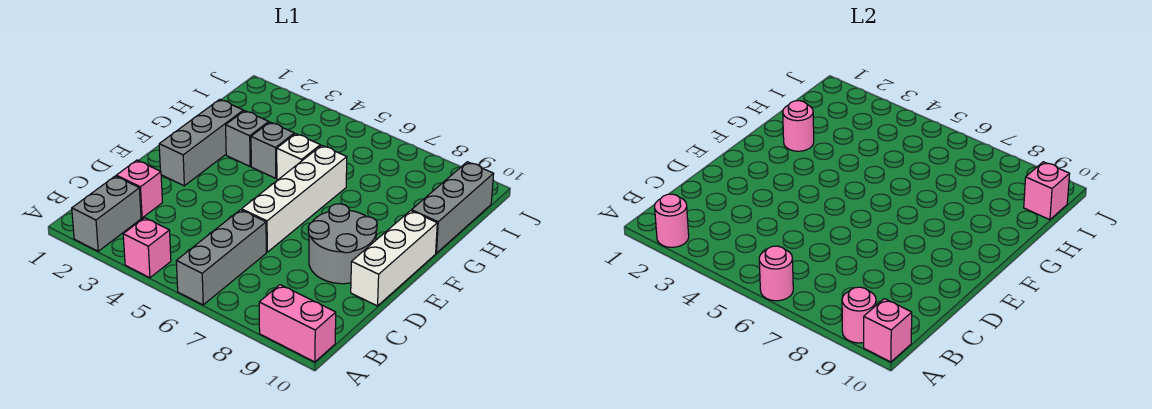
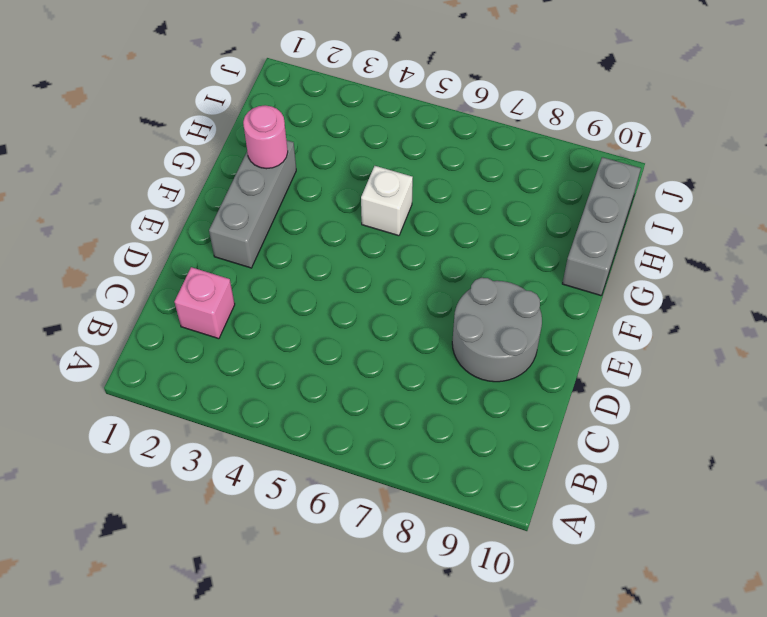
none -> grey 1x2 brick [72,176,141,251]
none -> pink 1x1 brick [123,218,171,278]
none -> grey 1x3 brick [176,210,266,305]

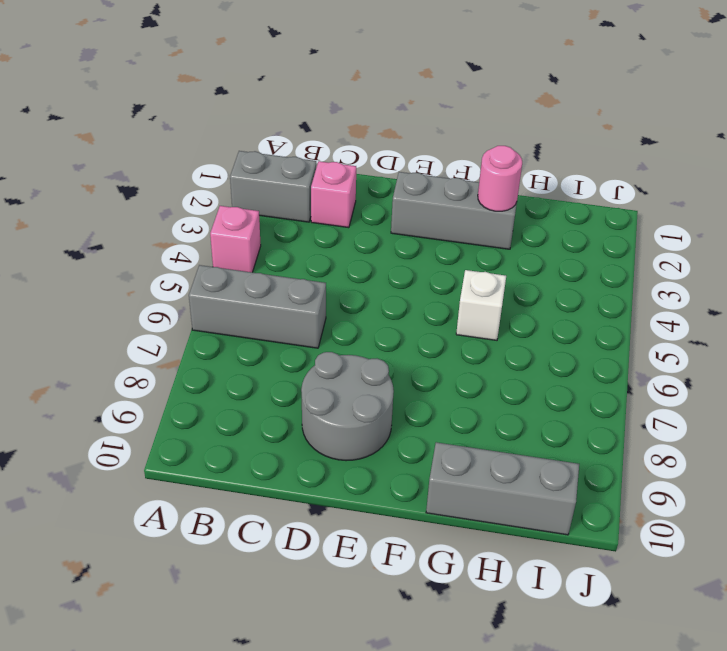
none -> pink 1x2 brick [259,285,336,362]
none -> white 1x4 brick [242,145,347,252]
none -> white 1x3 brick [351,211,437,306]

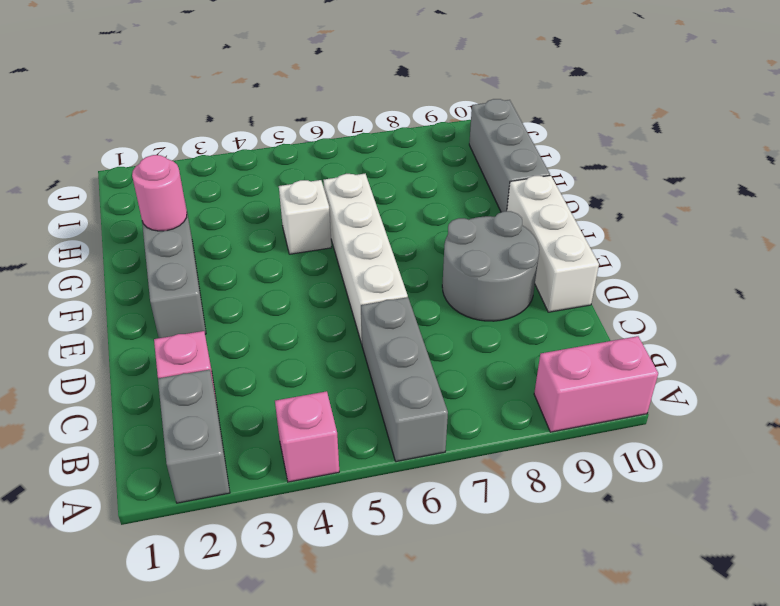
none -> grey 1x1 brick [226,111,269,166]
none -> grey 1x1 brick [251,122,294,178]
none -> pink 1x1 round brick [655,194,689,247]

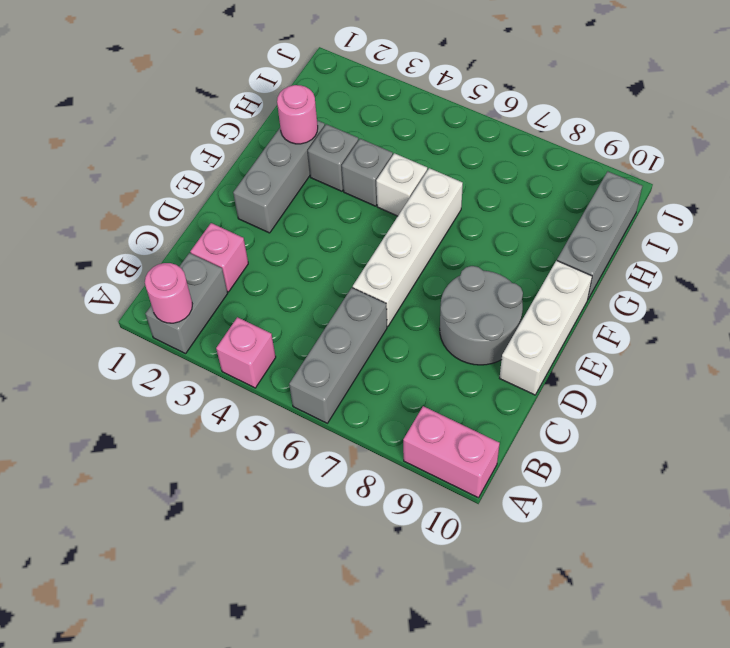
none -> pink 1x1 round brick [759,246,793,301]
none -> pink 1x1 round brick [842,287,876,343]
none -> pink 1x1 brick [864,299,912,362]

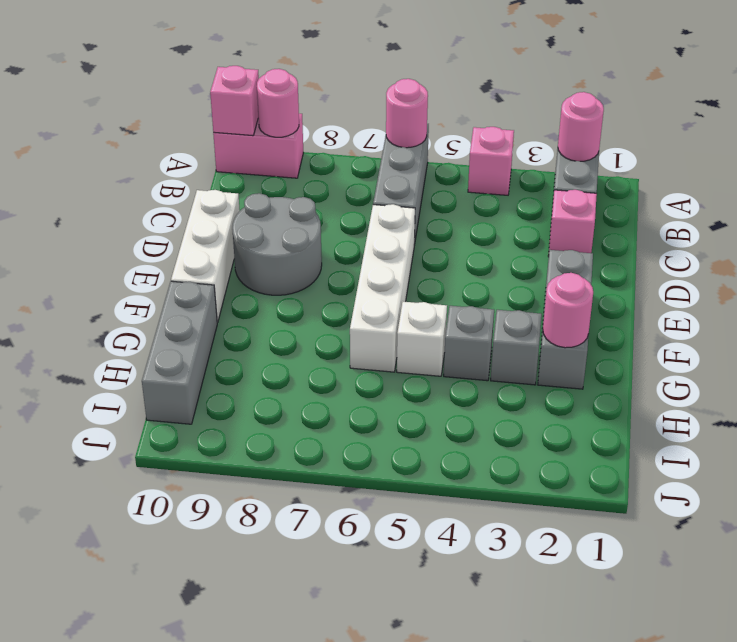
none -> pink 1x1 brick [1024,162,1070,220]

